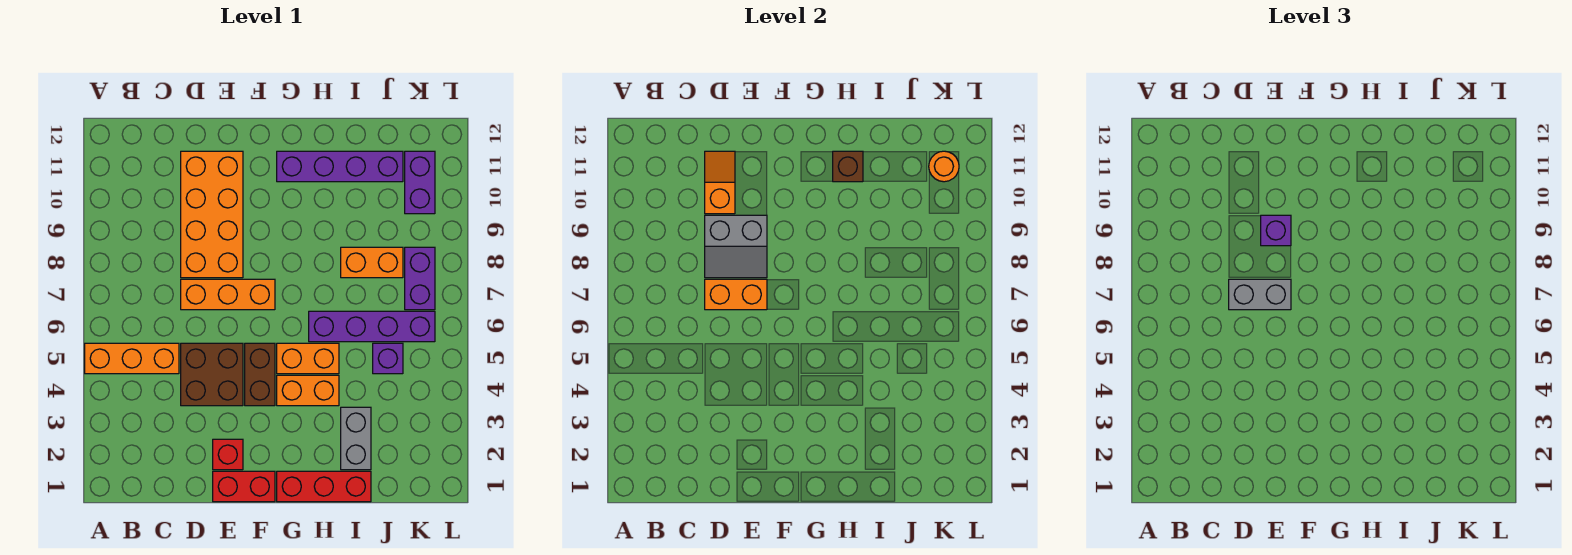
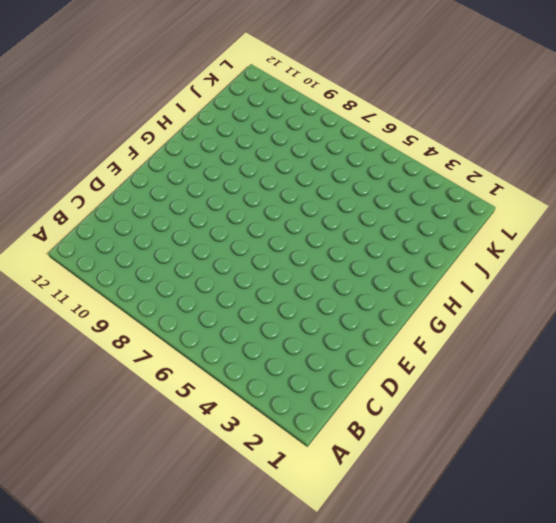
none -> orange 1x3 brick [85,343,179,374]
none -> brown 2x2 brick [181,343,243,406]
none -> orange 1x3 brick [181,279,275,310]

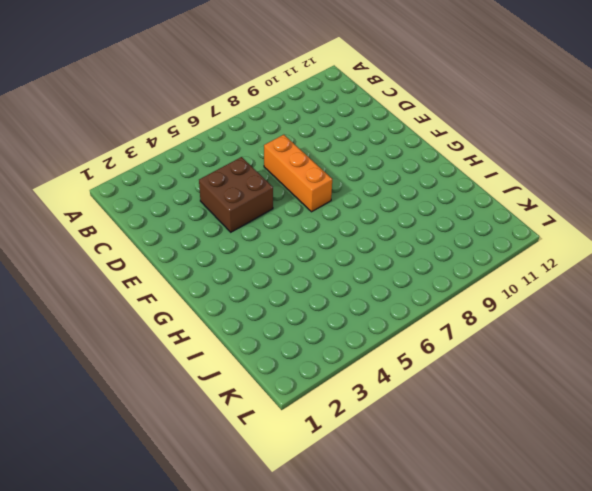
none -> orange 1x3 brick [85,343,179,374]
none -> orange 2x4 brick [181,151,243,278]
none -> red 1x2 brick [213,471,275,502]

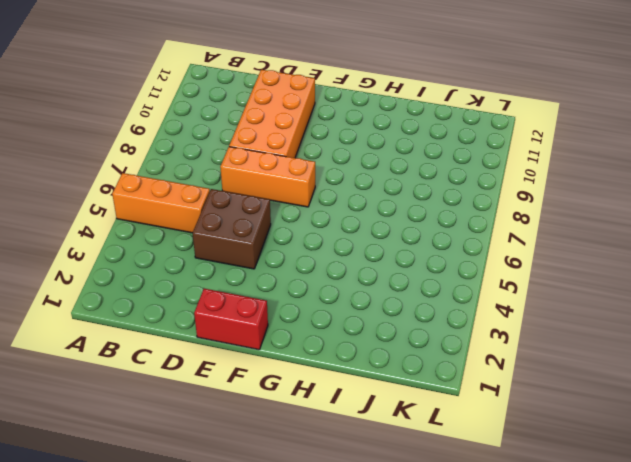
none -> red 1x1 brick [213,439,243,470]
none -> brown 1x2 brick [245,343,275,406]
none -> red 1x3 brick [277,471,371,502]

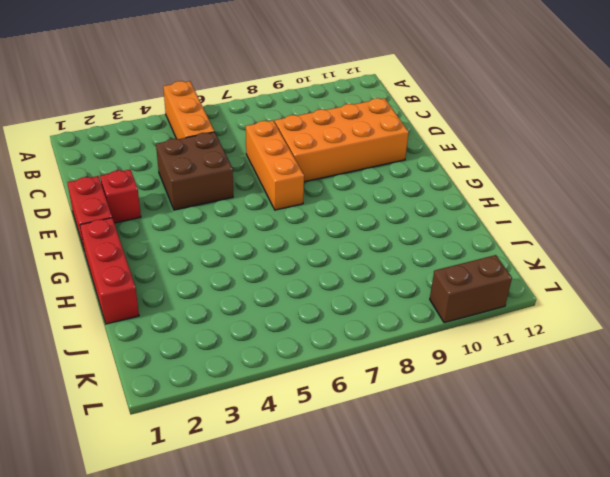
brown 1x2 brick [430,255,512,323] -> brown 1x2 brick moved to [245,343,275,406]
none -> orange 1x2 brick [277,375,339,406]
none -> orange 1x2 brick [277,343,339,374]
none -> purple 1x4 brick [277,151,403,182]

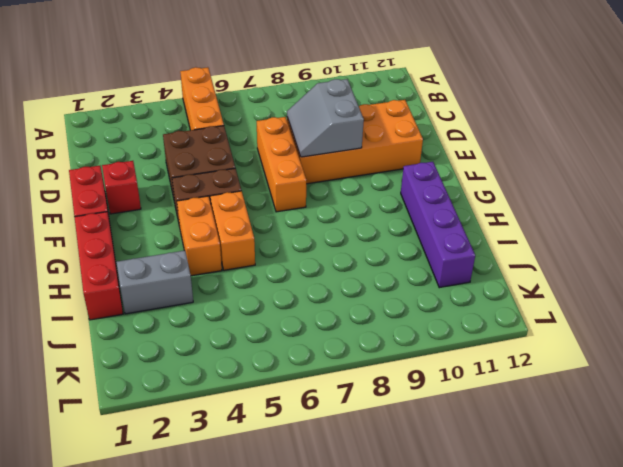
none -> purple 1x4 brick [309,311,435,342]
none -> orange 1x2 brick [341,247,403,278]
none -> purple 1x1 brick [373,343,403,374]

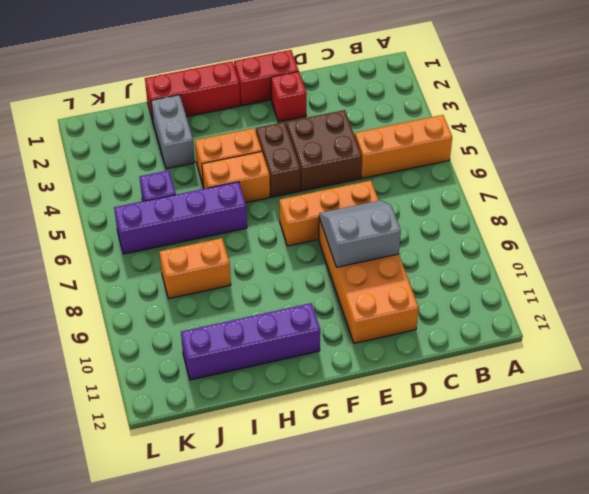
none -> purple 1x2 brick [405,247,435,310]
none -> purple 1x2 brick [405,151,435,214]
none -> orange 1x2 brick [705,279,767,310]

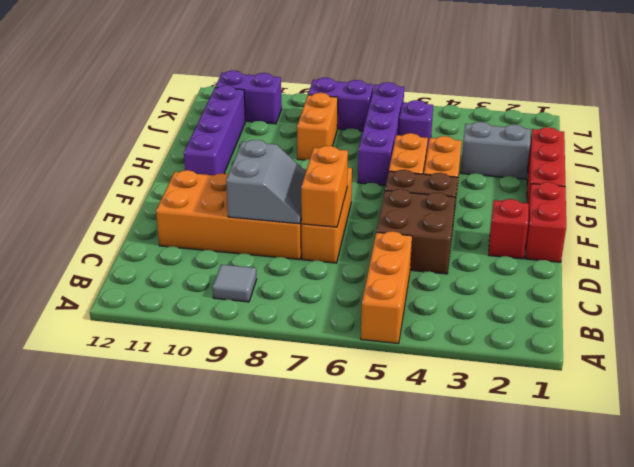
grey 1x1 tile [213,265,257,302] -> none
none -> orange 1x2 slope [705,151,735,214]
none -> brown 1x1 brick [833,151,863,182]
none -> orange 1x1 round brick [929,151,959,182]

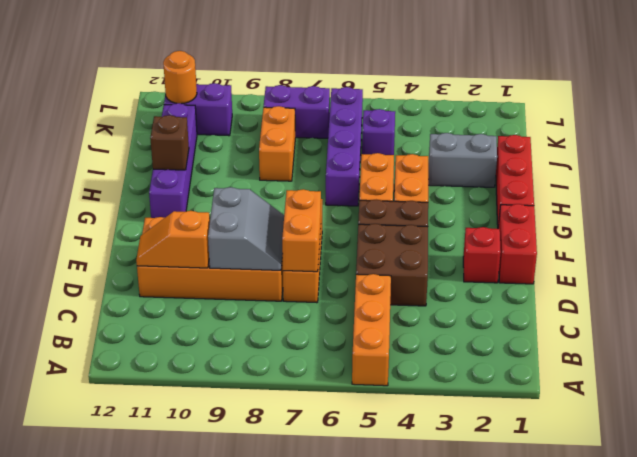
none -> grey 1x2 brick [1229,279,1291,310]
none -> purple 1x1 brick [1261,215,1291,246]

